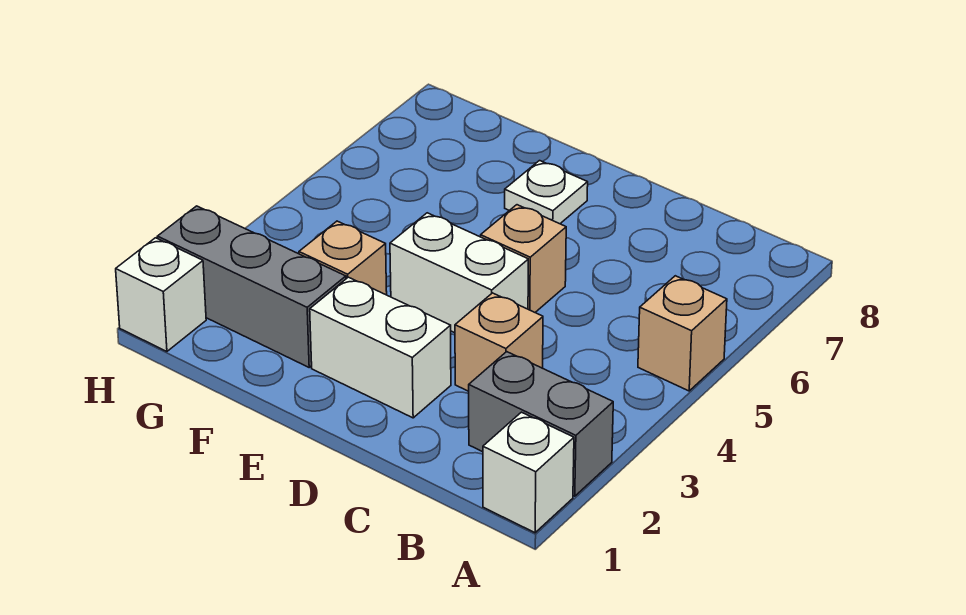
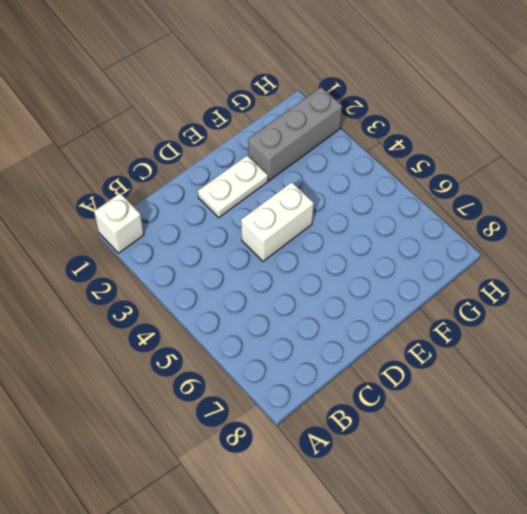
white 1x2 plate [198,155,268,218] -> white 1x2 brick [310,277,451,418]
none -> grey 1x2 brick [469,352,613,496]
none -> tan 1x1 brick [638,276,727,391]

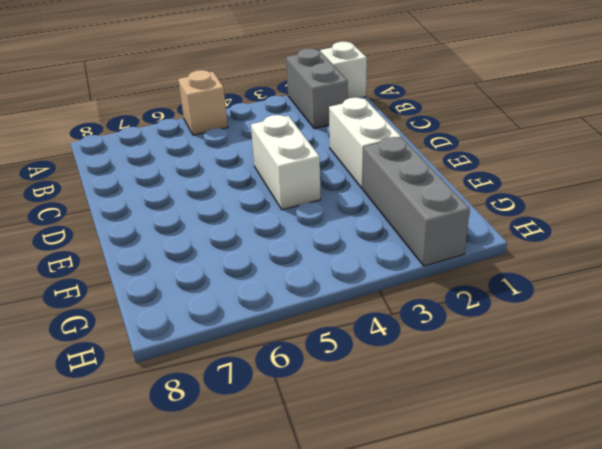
none -> tan 1x1 brick [455,293,543,391]
none -> tan 1x1 brick [481,205,566,312]

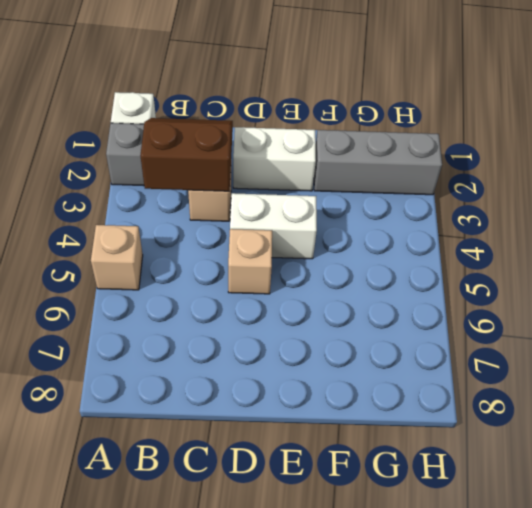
brown 2x2 slope [140,118,233,191] -> none
none -> white 1x1 plate [505,161,588,224]
none -> tan 1x1 brick [299,221,387,295]

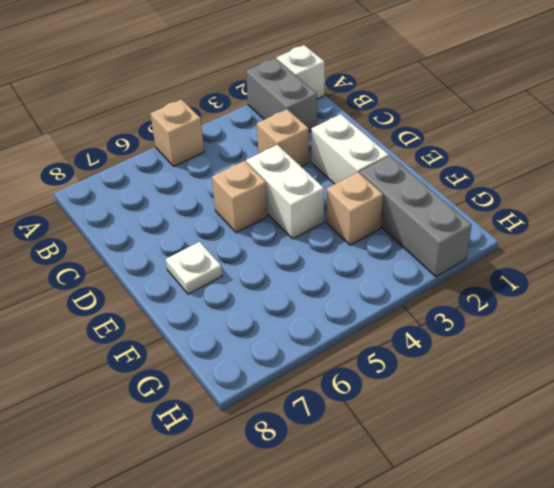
none -> white 1x1 brick [116,238,206,351]

